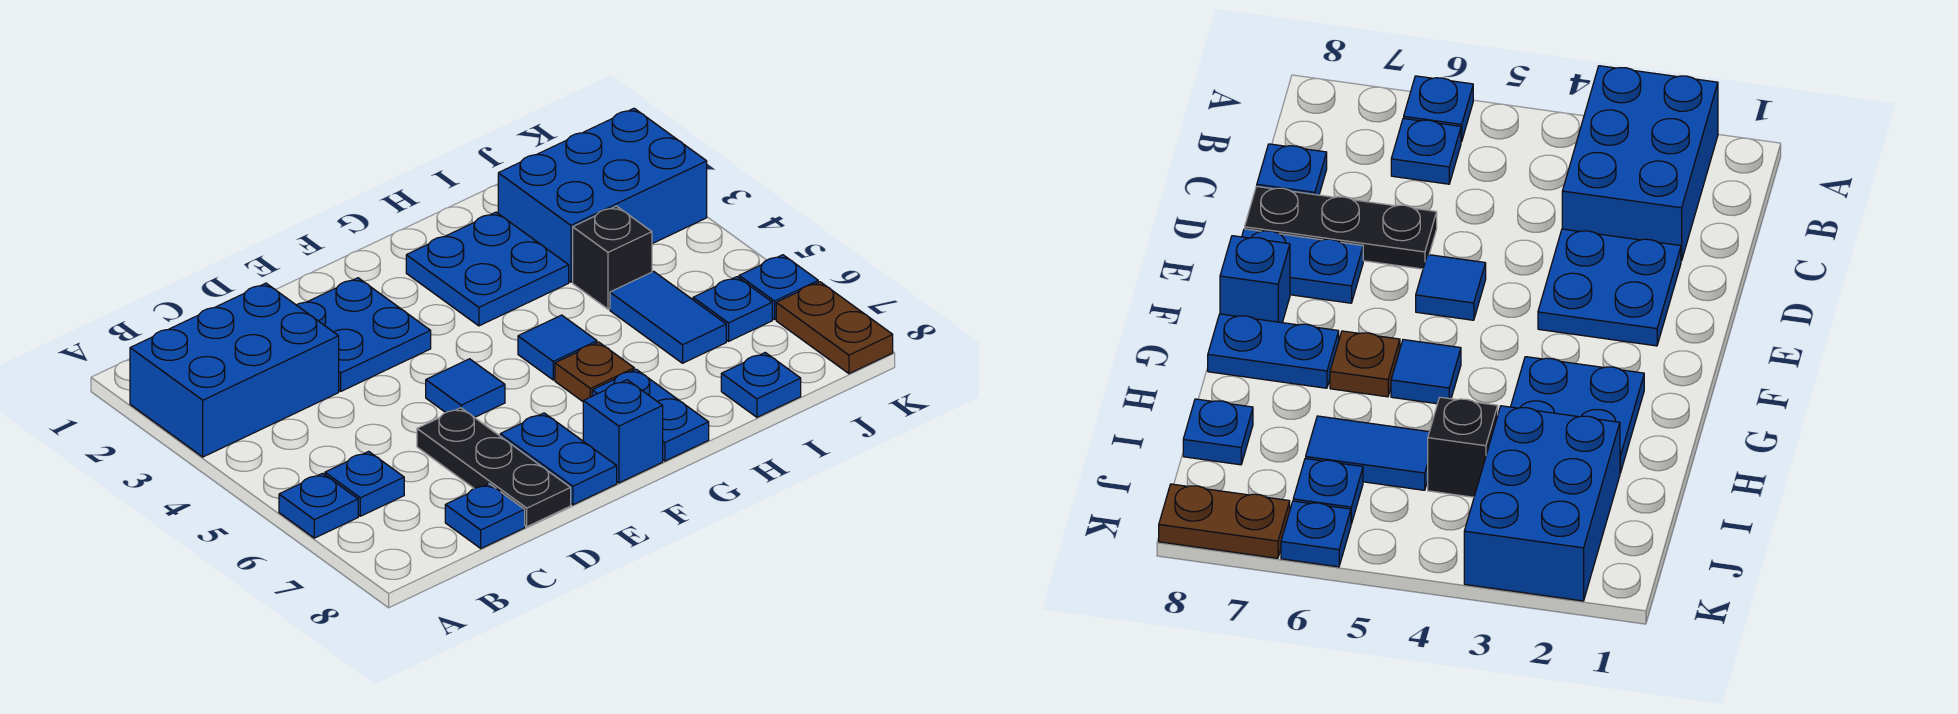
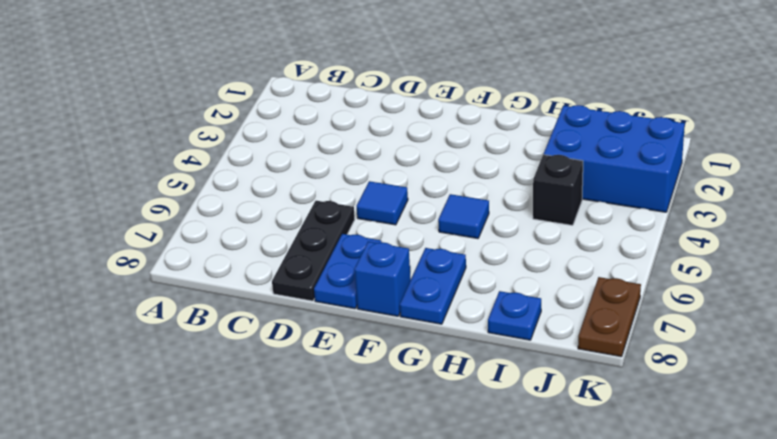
none -> blue 2x3 brick [130,283,339,457]
none -> blue 1x1 plate [279,473,358,538]
none -> blue 1x1 plate [325,451,404,516]

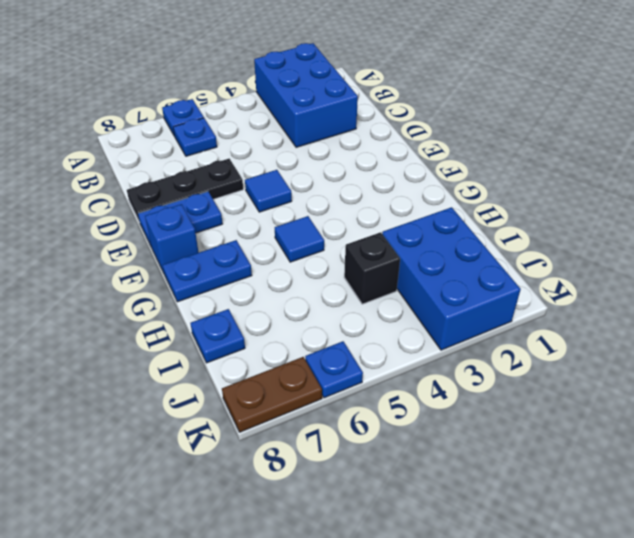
none -> blue 1x1 plate [445,484,525,548]
none -> blue 2x2 plate [297,278,431,391]
none -> blue 2x2 plate [406,212,569,326]

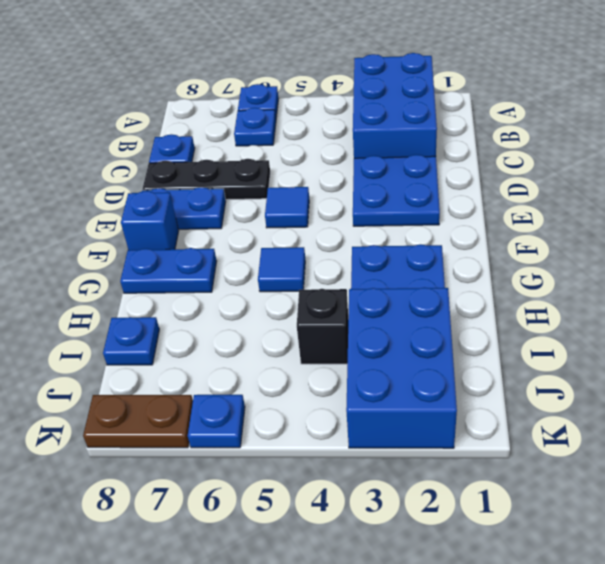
none -> brown 1x1 plate [555,342,634,401]
none -> blue 1x2 tile [610,271,726,363]
none -> blue 1x1 plate [693,277,772,341]

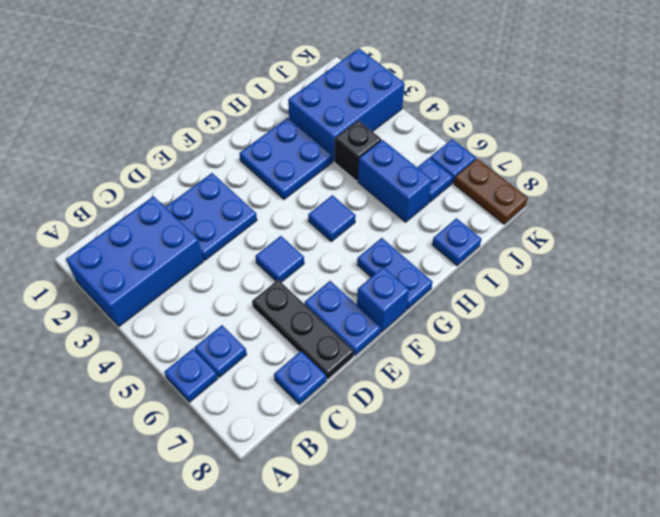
blue 1x2 brick [358,140,432,222] -> blue 1x2 tile [610,271,726,363]
none -> brown 1x1 plate [555,342,634,401]

